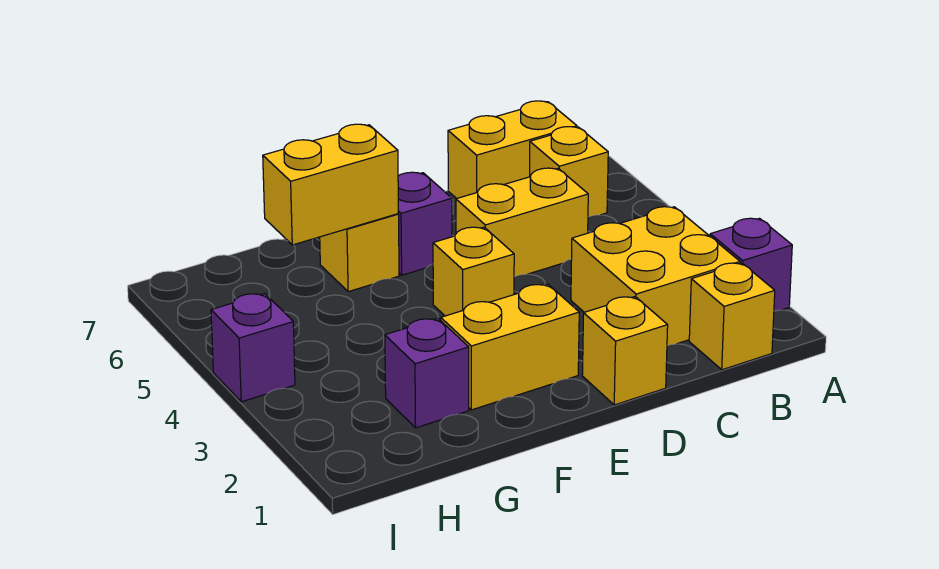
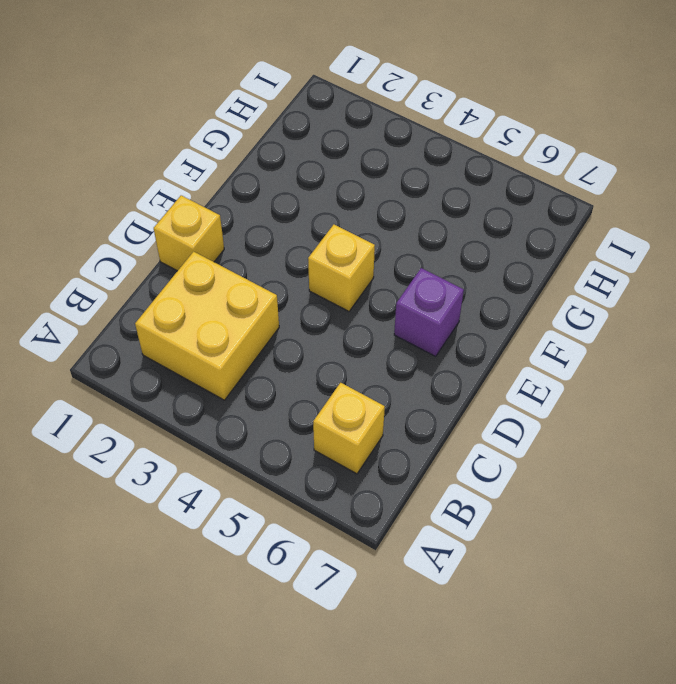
none -> purple 1x1 brick [710,218,792,311]
none -> yellow 1x1 brick [689,263,775,370]
none -> yellow 1x2 brick [448,101,577,199]

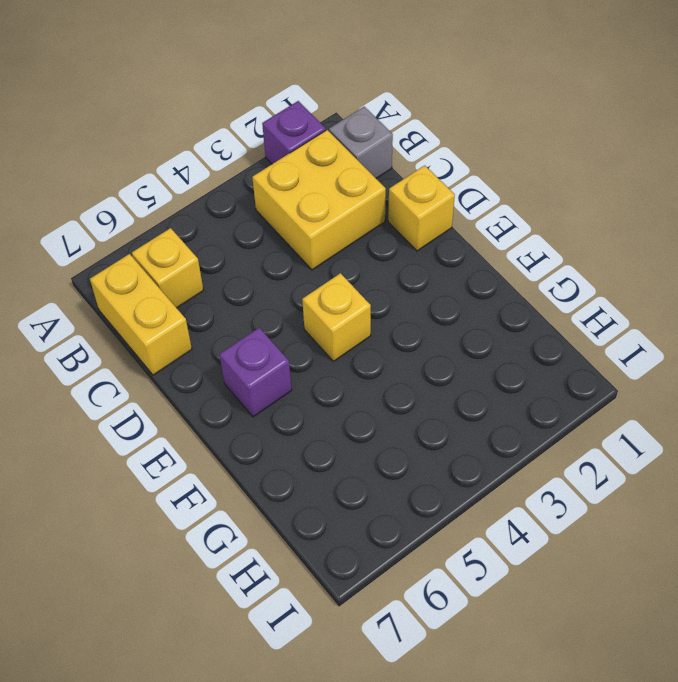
grey 1x1 brick [329,107,393,178] -> yellow 1x1 brick [689,263,775,370]
none -> yellow 1x2 brick [456,168,588,277]
none -> yellow 1x2 brick [441,284,579,410]
none -> yellow 1x1 brick [320,214,399,292]

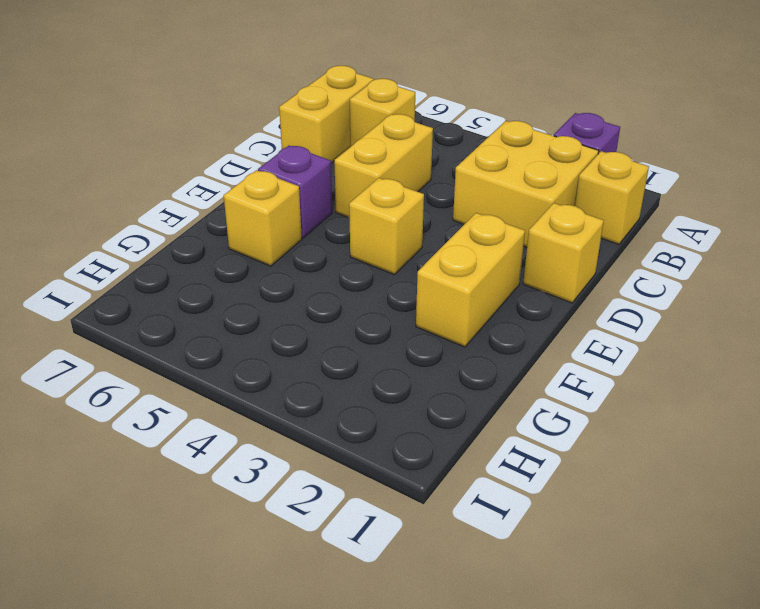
none -> purple 1x1 brick [385,318,469,428]
none -> purple 1x1 brick [211,293,295,402]
none -> yellow 1x2 brick [263,124,398,245]

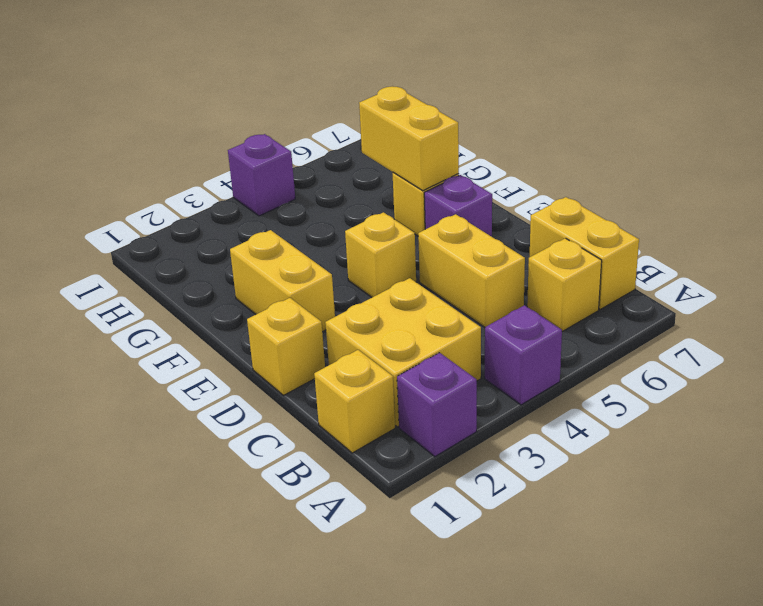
purple 1x1 brick [485,305,562,405] -> purple 1x1 brick moved to [385,318,469,428]

